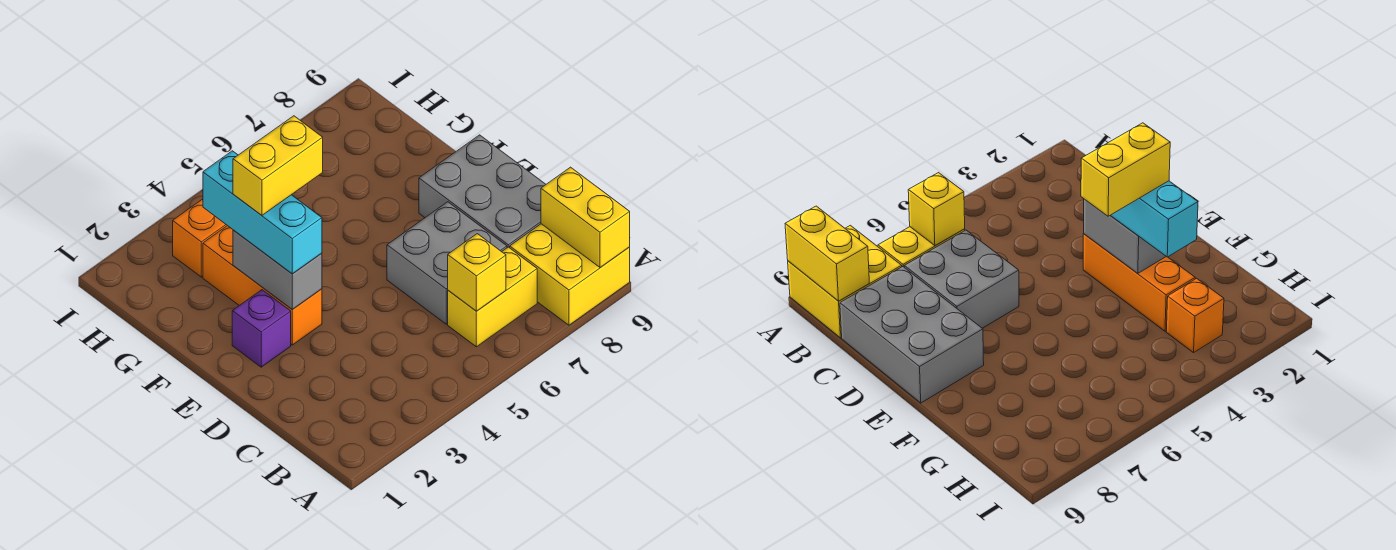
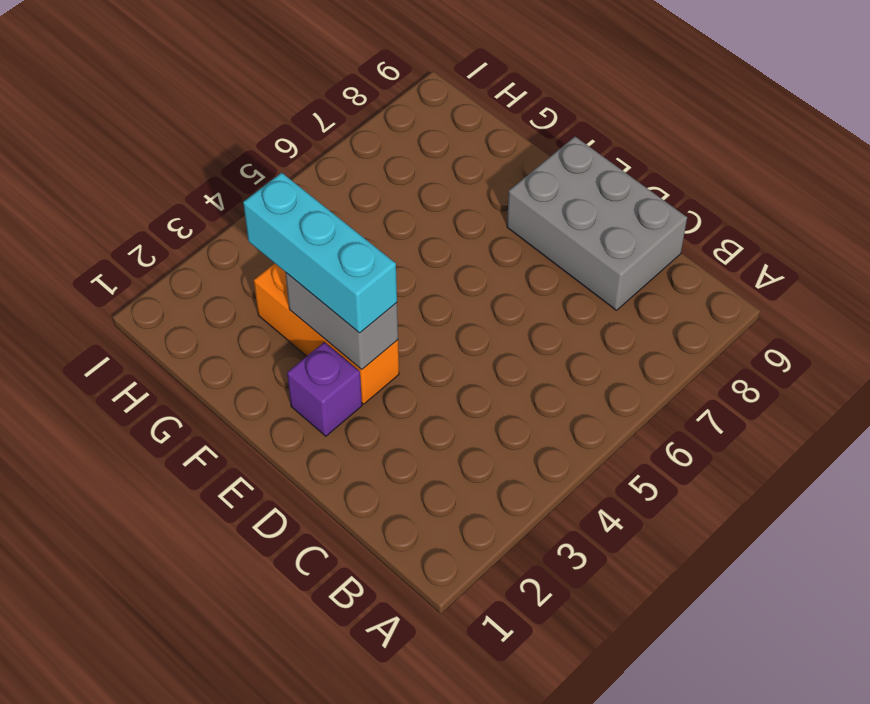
none -> yellow 2x2 brick [510,224,630,325]
none -> yellow 1x2 brick [448,247,537,347]
none -> grey 2x2 brick [387,202,507,324]

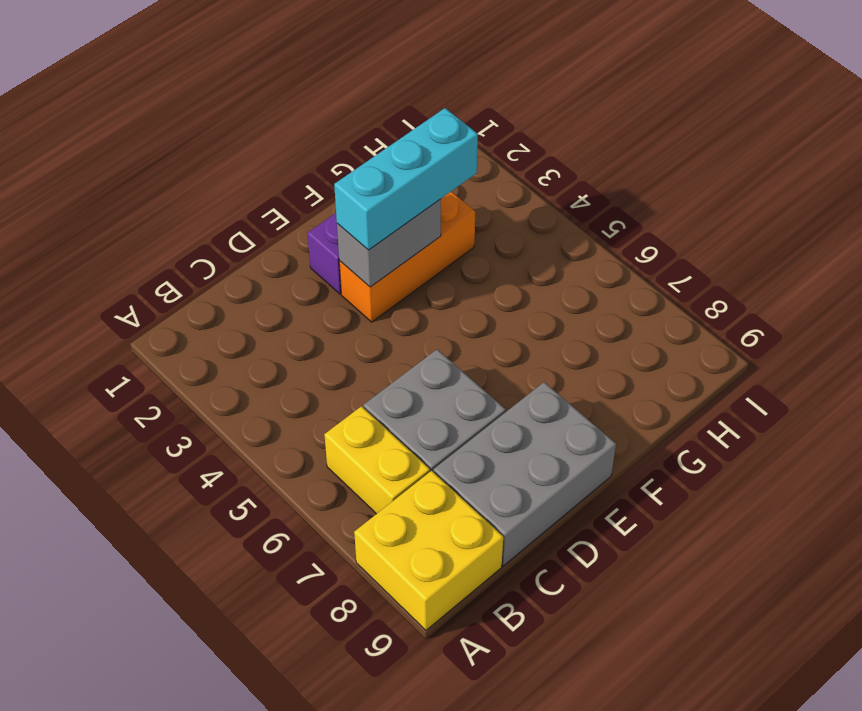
none -> orange 1x1 brick [173,200,227,277]
none -> yellow 1x2 brick [541,167,630,268]
none -> yellow 1x1 brick [448,234,506,311]

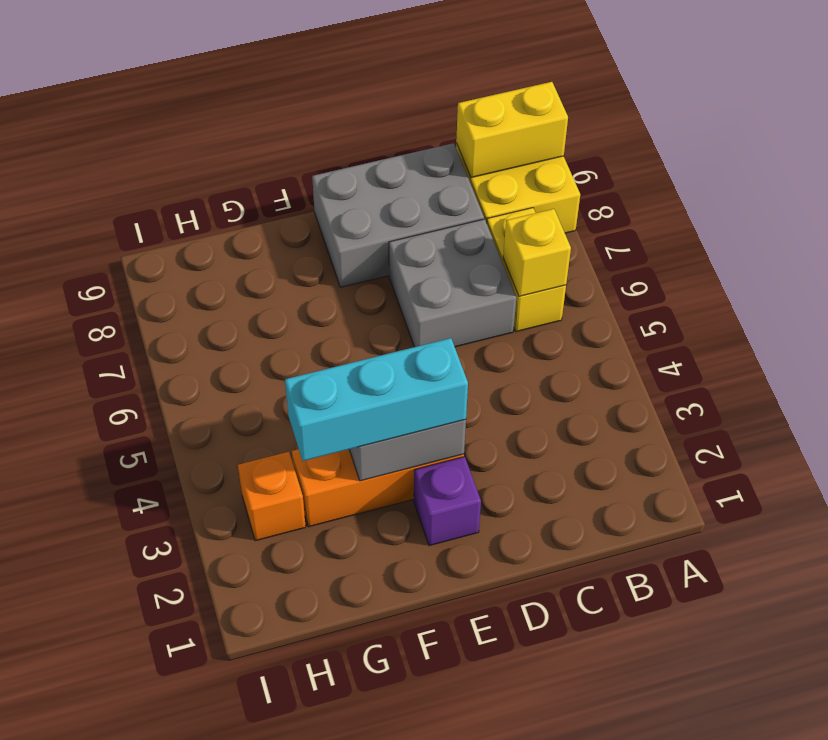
none -> yellow 1x2 brick [233,116,323,215]

